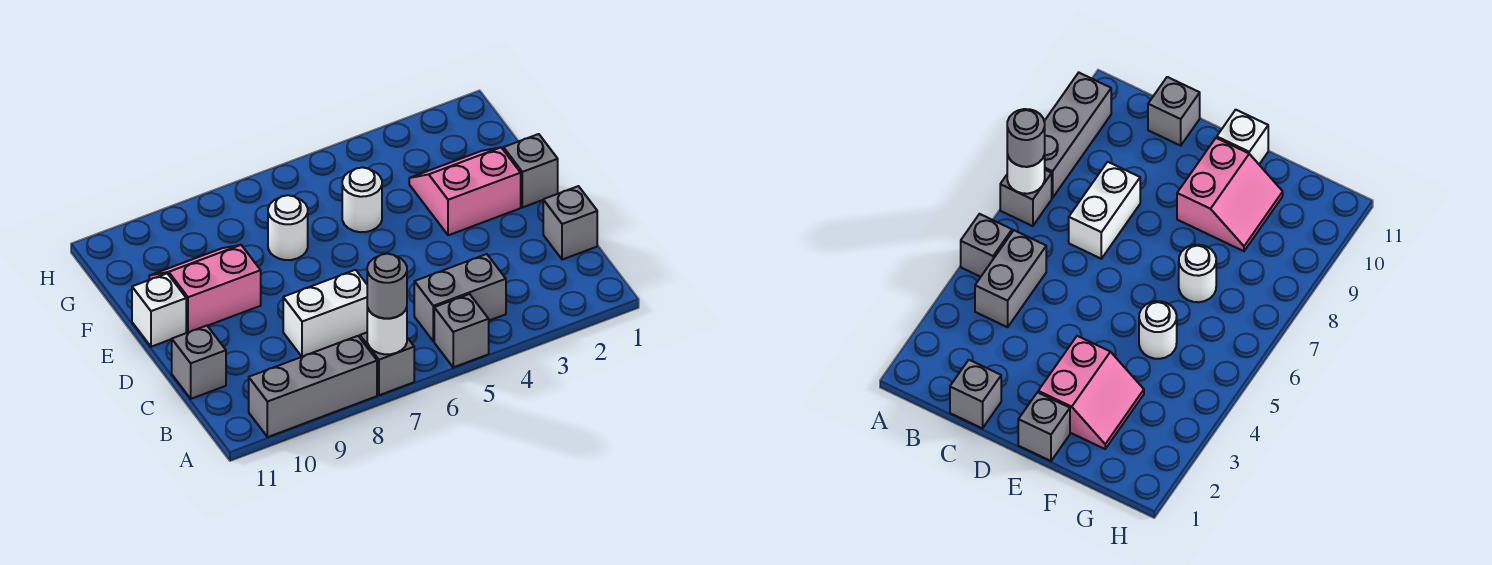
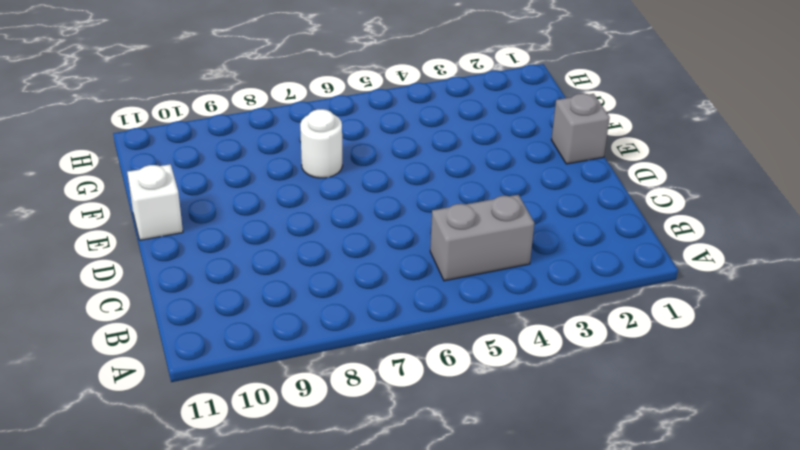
none -> grey 1x1 brick [434,294,489,367]
none -> grey 1x1 brick [360,333,414,395]
none -> grey 1x3 brick [249,336,377,437]

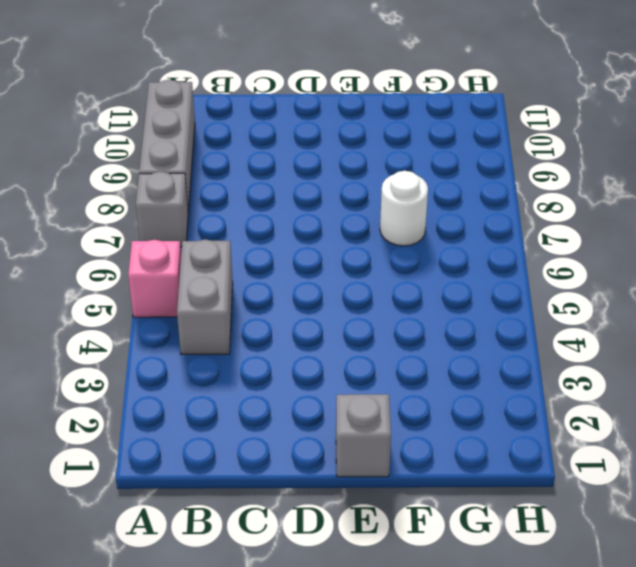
pink 1x1 brick [128,240,181,317] -> grey 1x1 brick [434,294,489,367]
none -> grey 1x1 brick [543,186,597,260]
none -> white 1x2 brick [283,270,368,357]
none -> grey 1x1 brick [172,326,226,399]

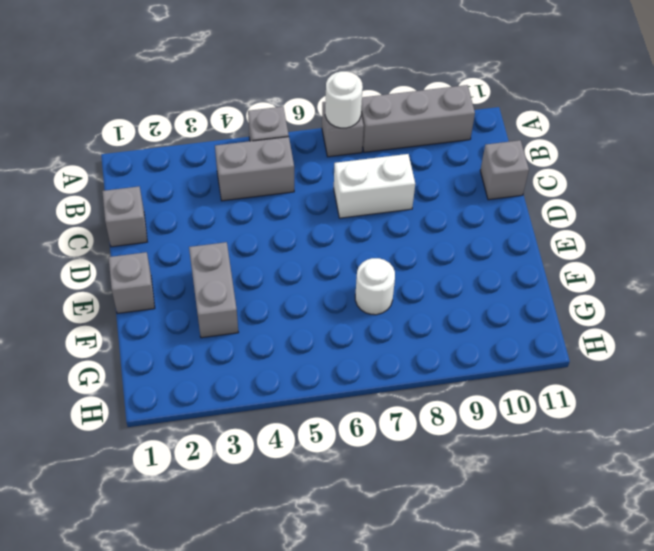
grey 1x2 brick [189,242,238,338] -> pink 2x2 slope [409,147,521,235]
none -> pink 2x2 slope [149,245,261,332]
none -> white 1x1 brick [132,273,186,347]
none -> white 1x1 round brick [342,167,382,232]

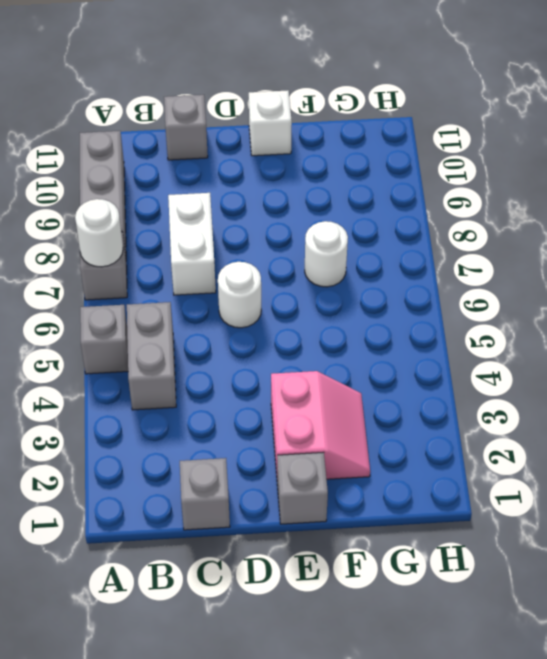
white 1x1 round brick [218,262,261,328] -> white 1x1 round brick moved to [342,167,382,232]
none -> pink 2x2 slope [149,245,261,332]
none -> grey 1x1 round brick [367,254,407,318]

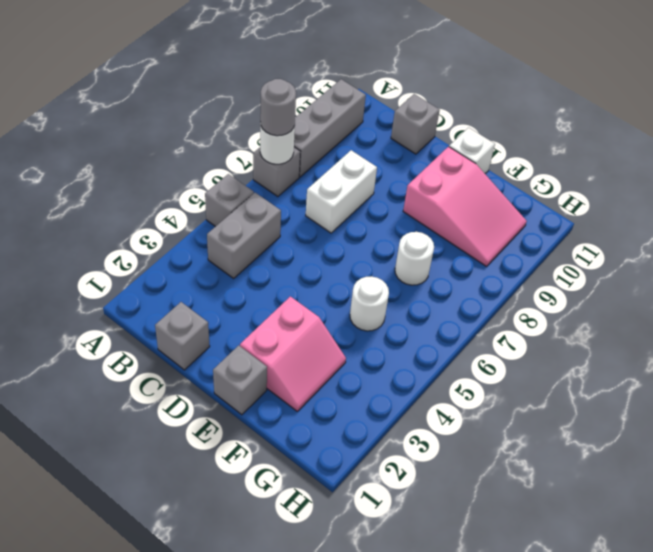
pink 2x3 slope [403,146,527,266] -> pink 2x2 slope [149,245,261,332]

